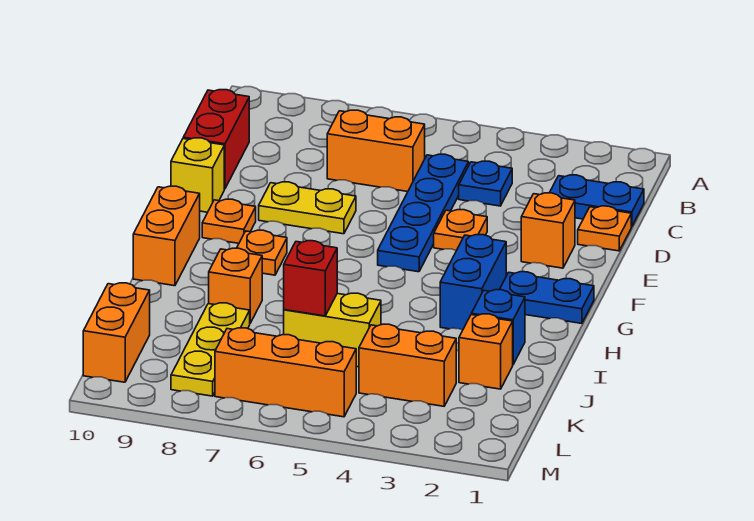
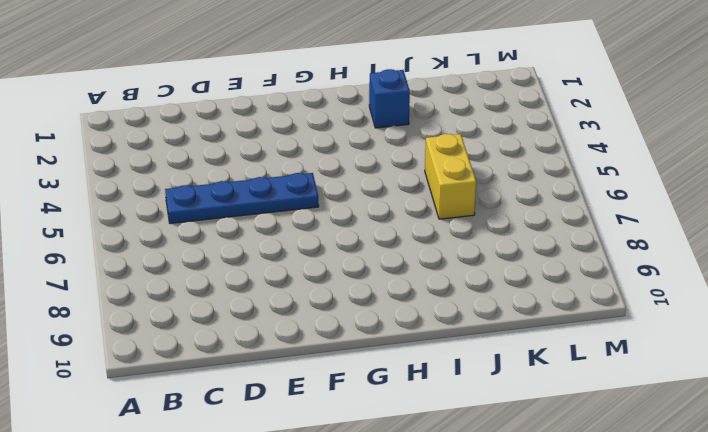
none -> blue 1x2 plate [550,175,644,227]
none -> blue 1x1 plate [459,161,512,206]
none -> orange 1x2 brick [327,110,425,192]

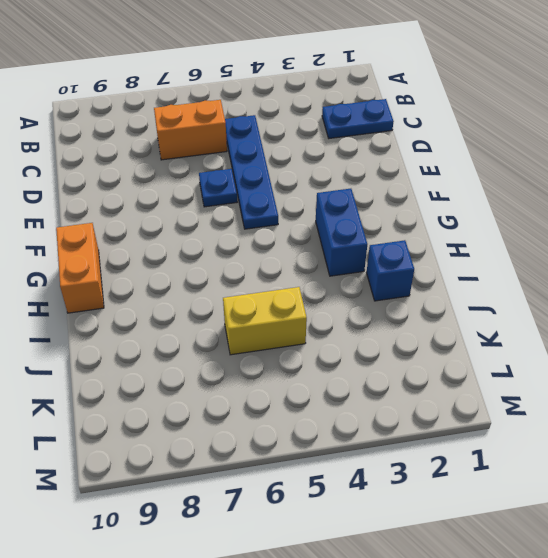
blue 1x1 plate [199,169,237,207] -> blue 1x1 plate moved to [459,161,512,206]
none -> red 1x2 brick [183,90,249,189]
none -> orange 1x1 plate [578,206,631,251]
none -> orange 1x1 brick [521,193,575,268]

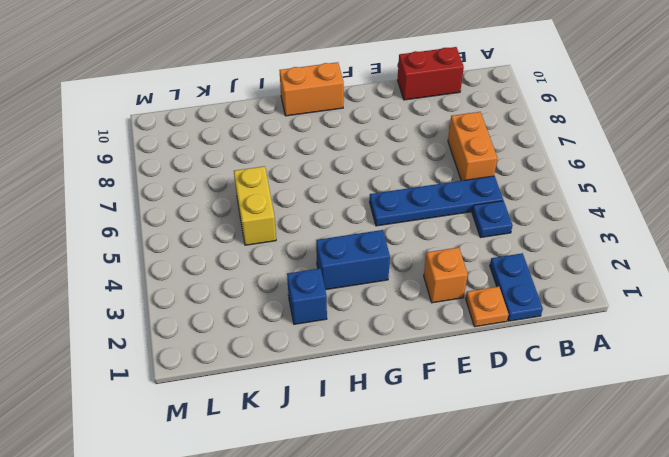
none -> orange 1x1 plate [434,210,487,250]
none -> yellow 1x2 plate [259,182,356,234]
none -> yellow 1x1 brick [171,138,224,212]

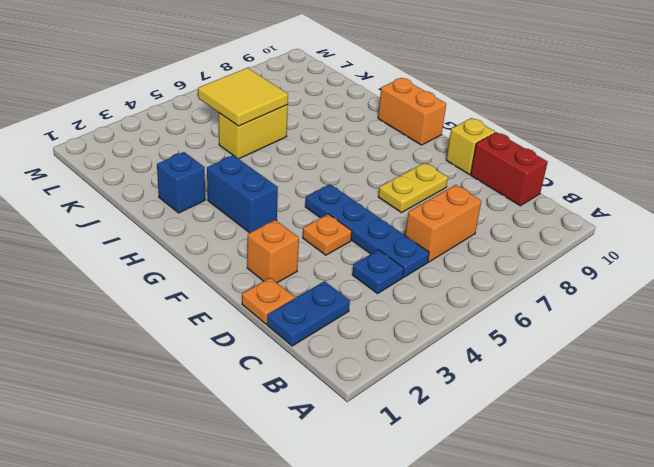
yellow 2x2 tile [198,68,288,126] -> red 1x1 brick [284,241,337,316]
none -> orange 1x1 plate [202,199,256,243]
none -> blue 1x2 plate [500,272,594,324]
none -> orange 1x1 plate [237,230,287,275]

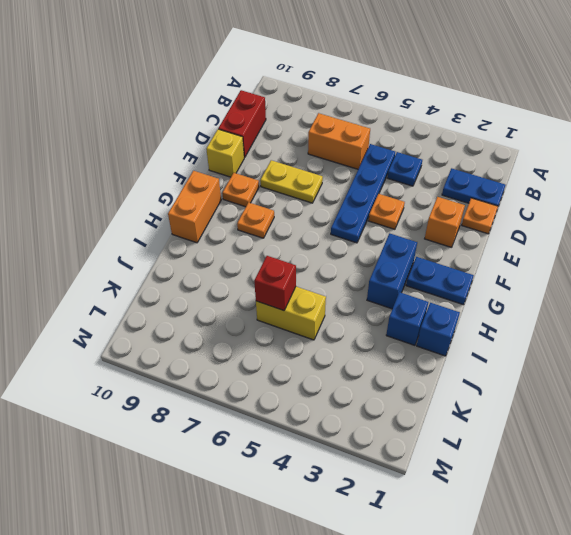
blue 1x1 brick [417,303,460,356] -> none
none -> orange 1x1 brick [209,248,262,323]
none -> orange 1x1 brick [459,314,513,389]
none -> yellow 1x3 plate [171,303,250,396]

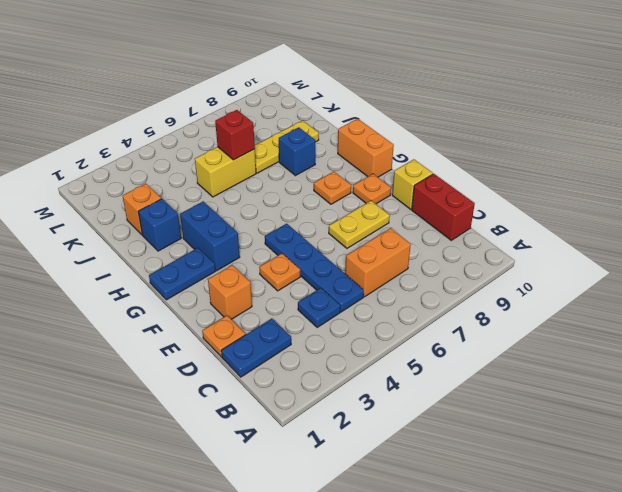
blue 1x1 brick [279,127,315,176] -> orange 1x1 brick [209,248,262,323]
yellow 1x3 plate [255,120,319,173] -> yellow 1x3 plate turned to [171,303,250,396]
none -> orange 1x2 brick [359,324,456,406]
none -> orange 1x2 brick [83,283,150,382]
none -> orange 1x3 brick [215,328,356,417]

